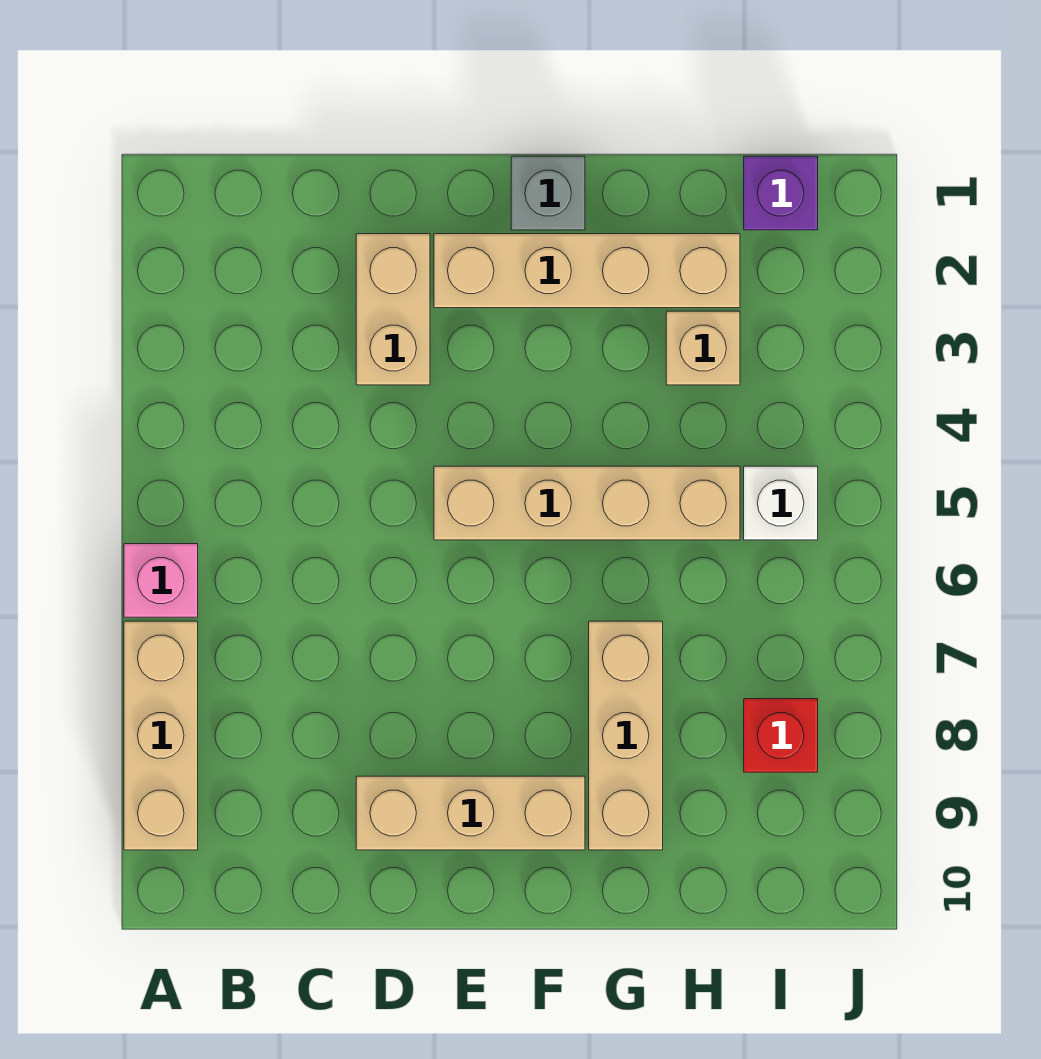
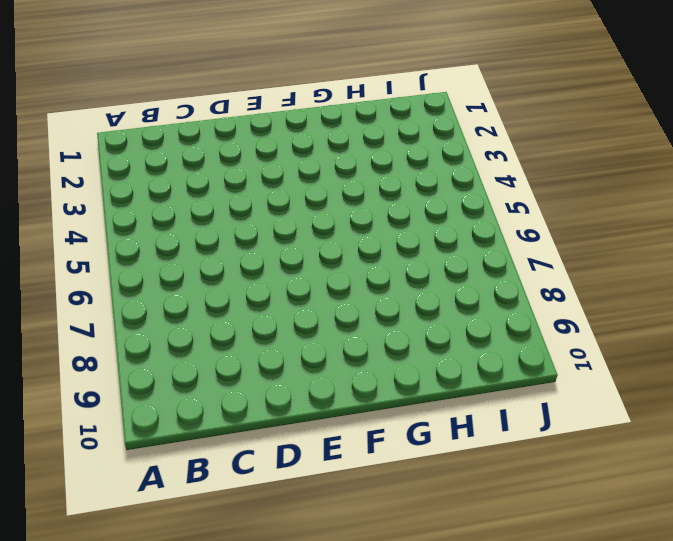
none -> pink 1x1 brick [124,544,198,617]
none -> tan 1x3 brick [124,621,198,850]
none -> tan 1x2 brick [356,234,430,385]

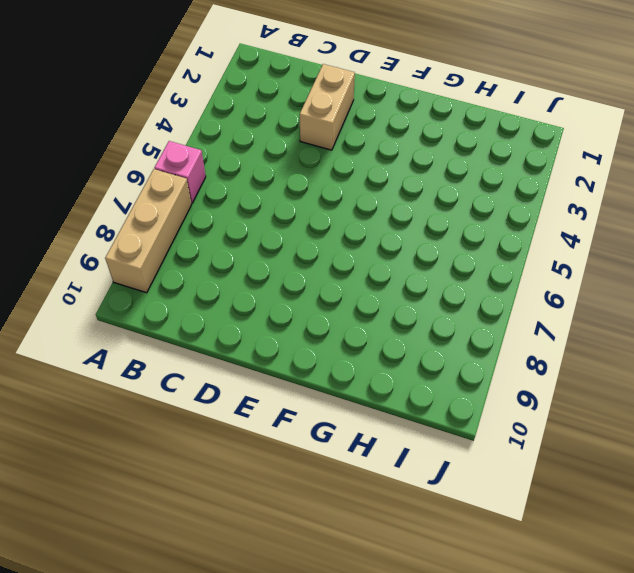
none -> tan 1x3 brick [356,776,585,850]
none -> tan 1x4 brick [434,234,740,308]
none -> tan 1x4 brick [434,466,740,540]

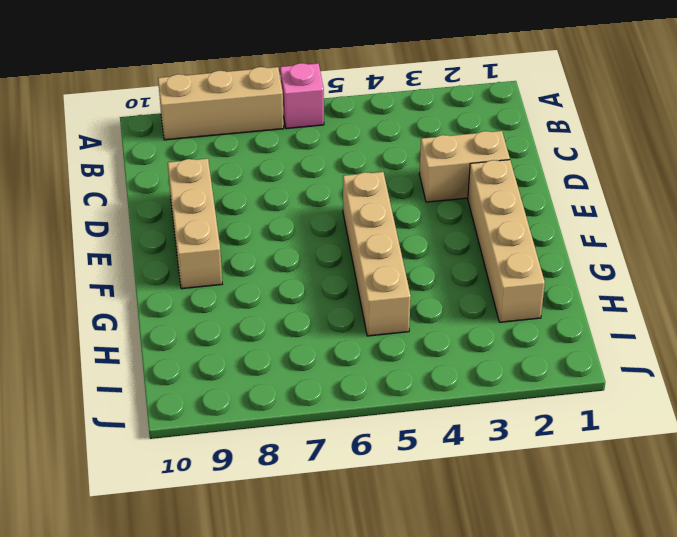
none -> grey 1x1 brick [511,156,585,230]
none -> tan 1x3 brick [589,621,663,850]
none -> tan 1x1 brick [666,311,740,385]

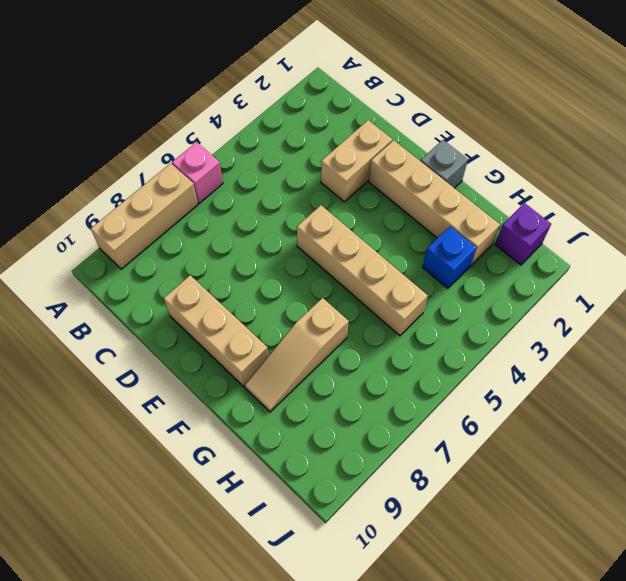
tan 1x3 slope [245,298,349,412] -> tan 1x3 brick [589,621,663,850]
blue 1x1 brick [423,226,477,288] -> tan 1x1 brick [666,311,740,385]
none -> white 1x1 brick [744,466,818,540]
none -> red 1x1 brick [744,699,818,772]

